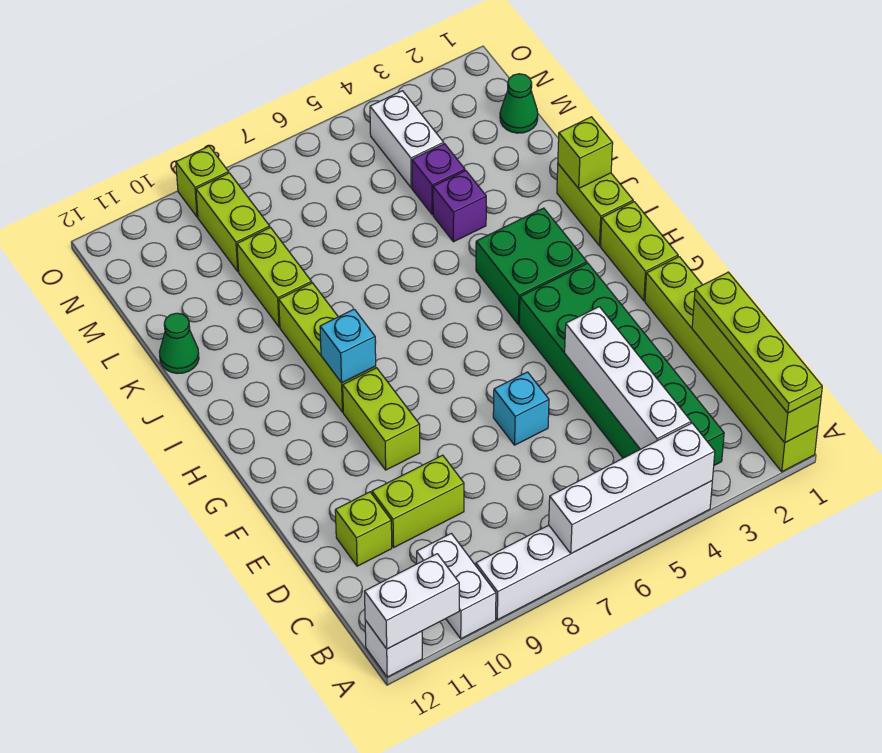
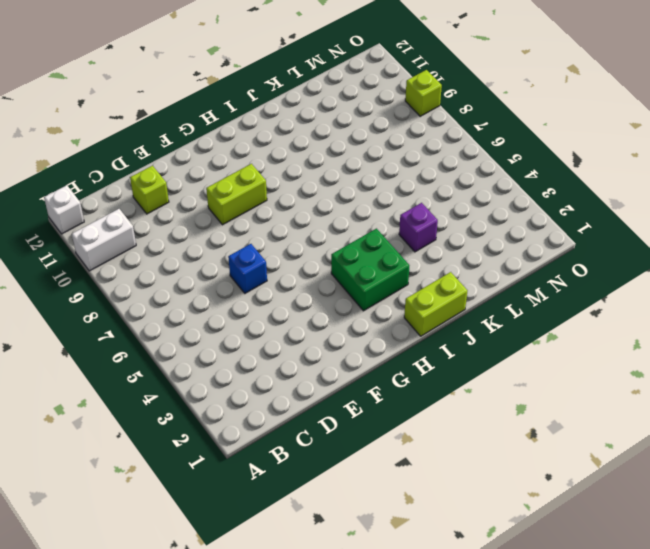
blue 1x1 brick [228,244,267,293] -> cyan 1x1 brick [493,372,549,445]
none -> lime 1x6 brick [645,257,818,472]
none -> white 1x6 brick [476,481,712,620]
none -> green 2x6 brick [519,263,724,465]

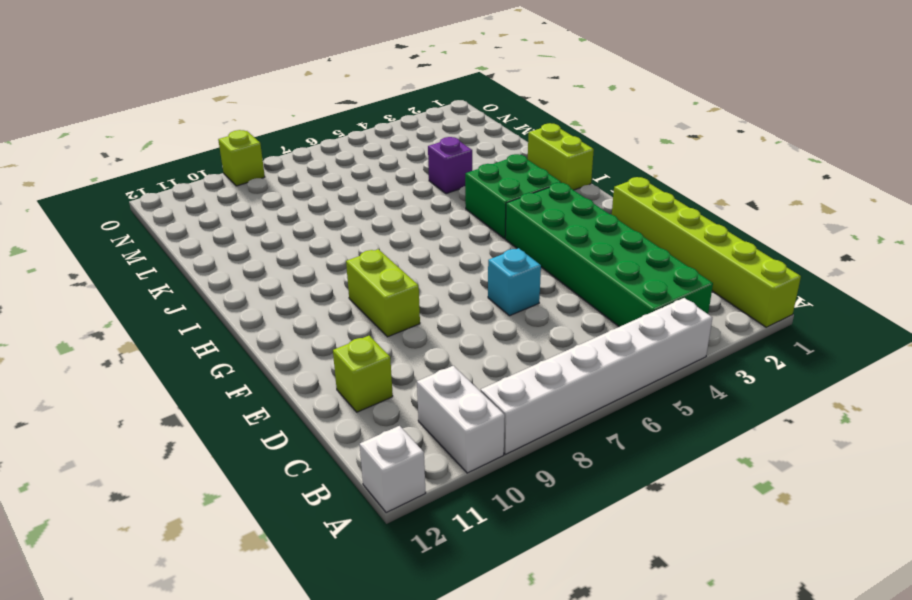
none -> lime 1x2 brick [372,455,464,547]
none -> lime 1x2 brick [600,202,678,301]
none -> lime 1x3 brick [279,283,376,412]

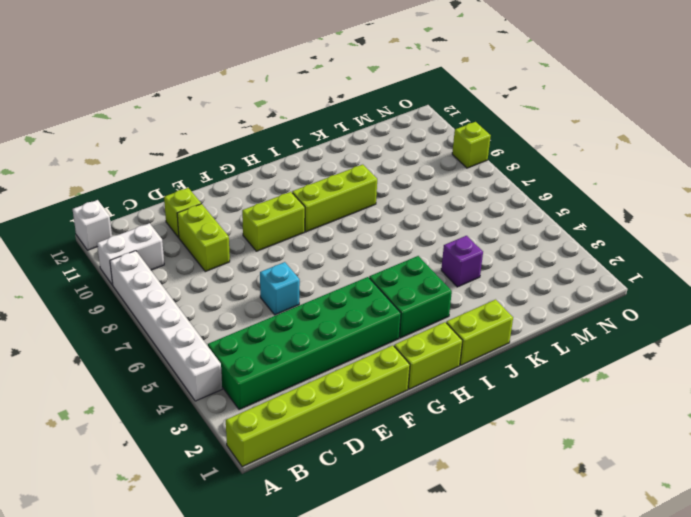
none -> lime 1x2 brick [237,228,312,327]
none -> green 1x1 cone [160,313,199,374]
none -> purple 1x1 brick [412,144,465,215]

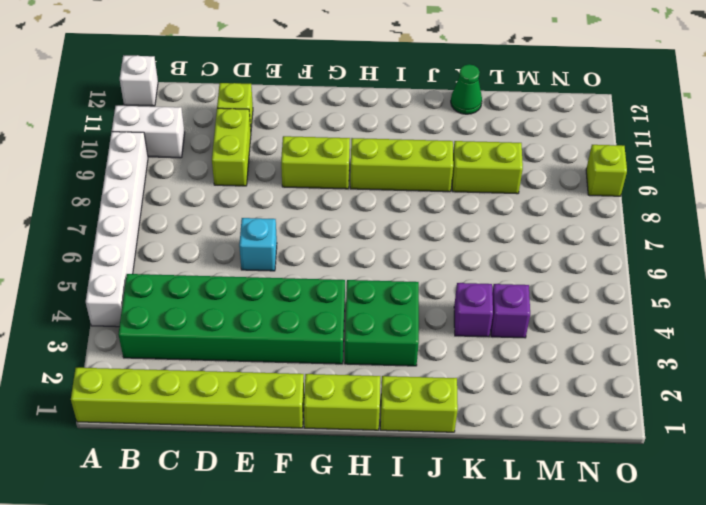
none -> green 1x1 cone [500,74,538,133]
none -> white 1x2 brick [370,91,444,188]
none -> lime 1x2 brick [196,173,270,271]

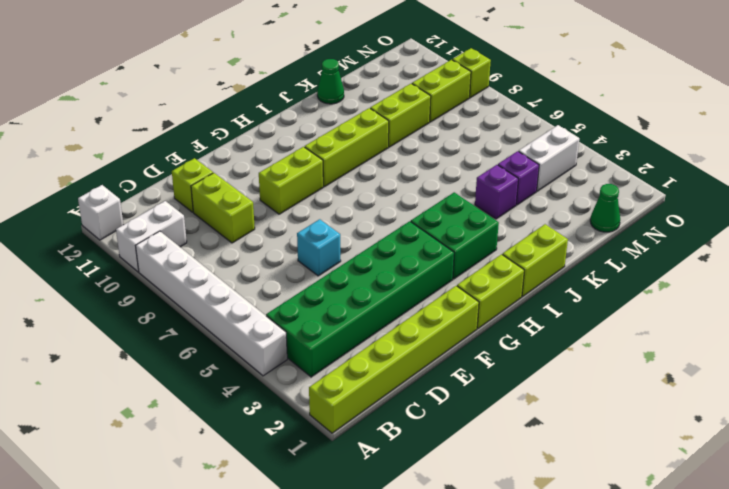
none -> lime 1x4 brick [692,299,821,443]
none -> white 1x4 brick [549,423,715,553]
none -> white 1x2 brick [364,554,459,649]

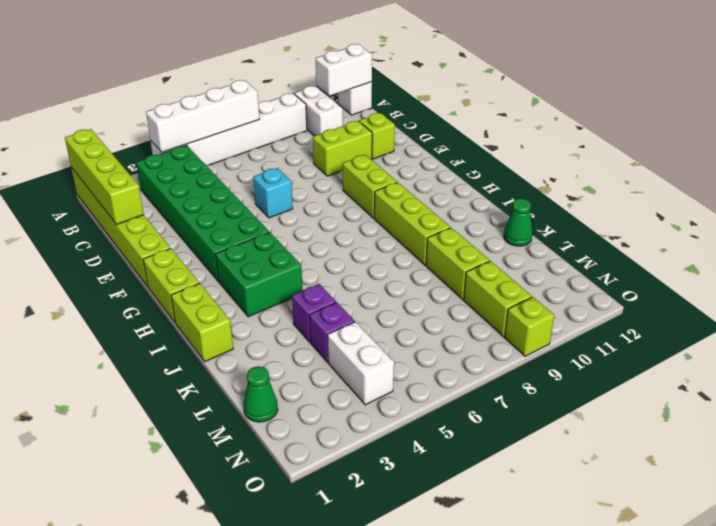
none -> white 1x4 brick [565,307,691,449]
none -> cyan 1x1 brick [320,309,376,383]
none -> lime 1x1 brick [558,117,613,188]

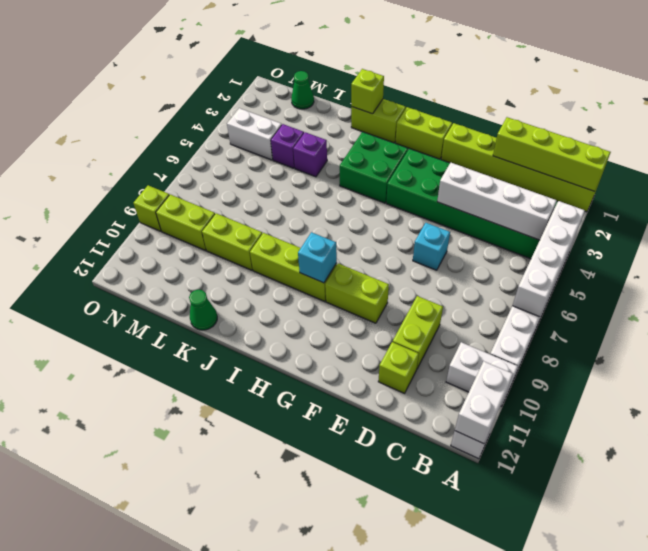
none -> lime 1x4 plate [694,272,822,413]

